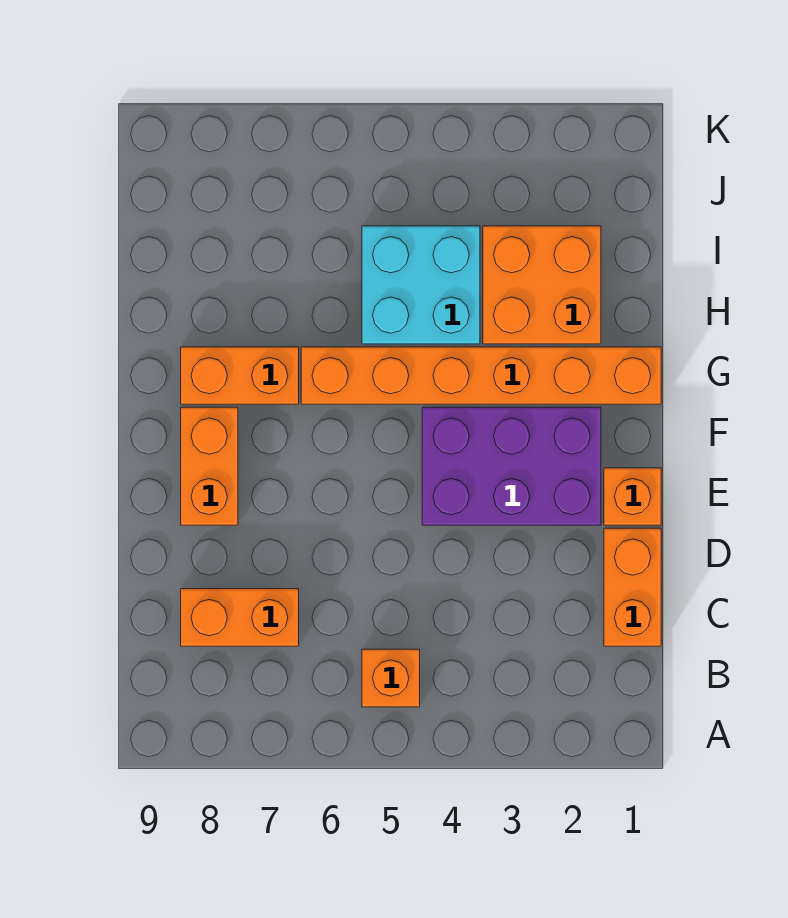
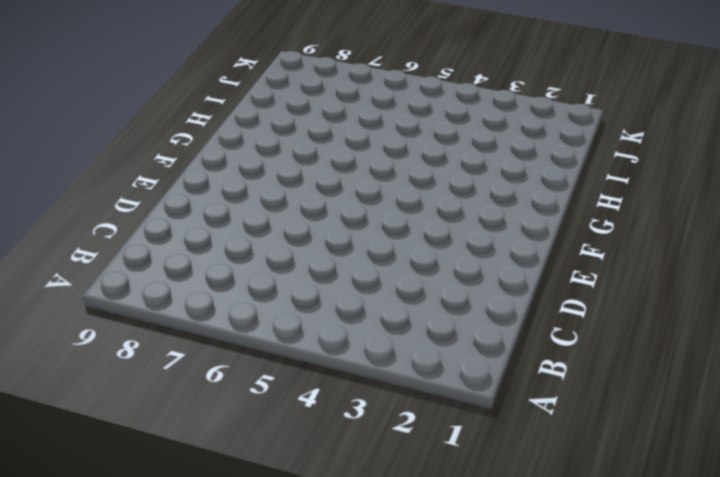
none -> orange 1x1 brick [362,649,420,707]
none -> orange 1x2 brick [604,528,661,646]

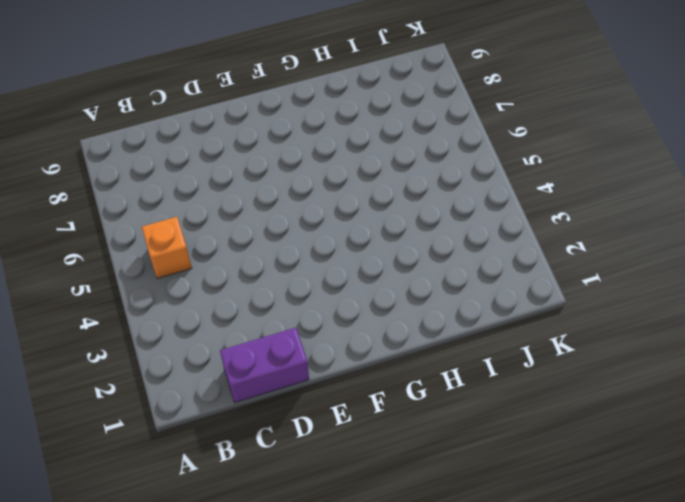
purple 1x2 brick [220,328,309,403] -> orange 1x2 brick [604,528,661,646]
none -> orange 1x2 brick [181,589,299,646]
none -> orange 1x1 brick [604,468,661,525]

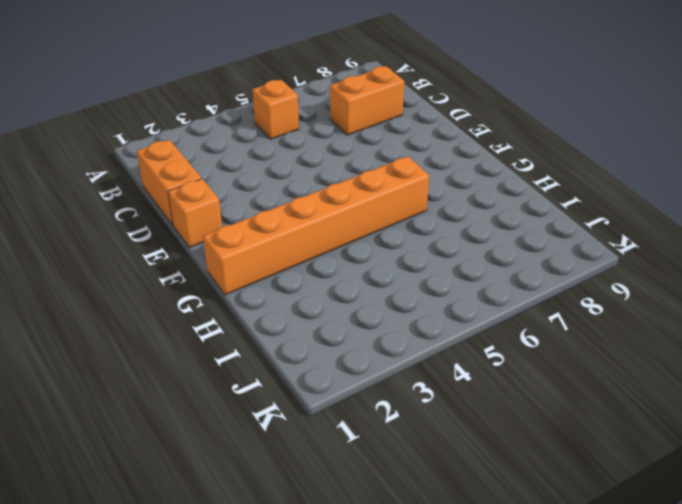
none -> purple 2x3 brick [422,407,601,525]
none -> orange 1x2 brick [181,407,238,525]

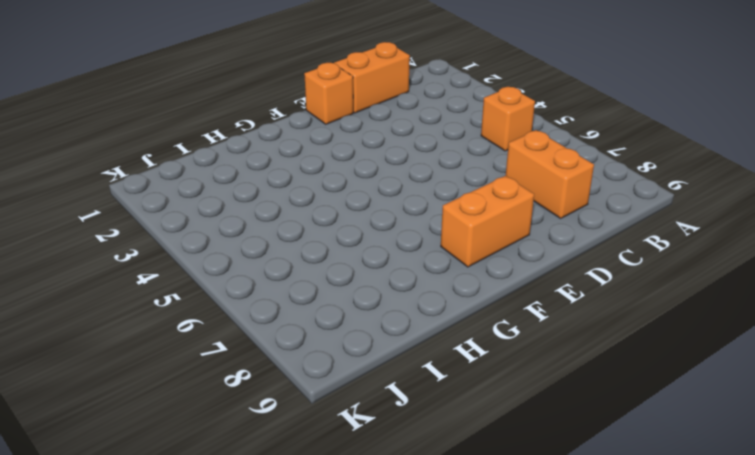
none -> purple 2x3 brick [422,407,601,525]
none -> orange 1x6 brick [301,347,661,404]

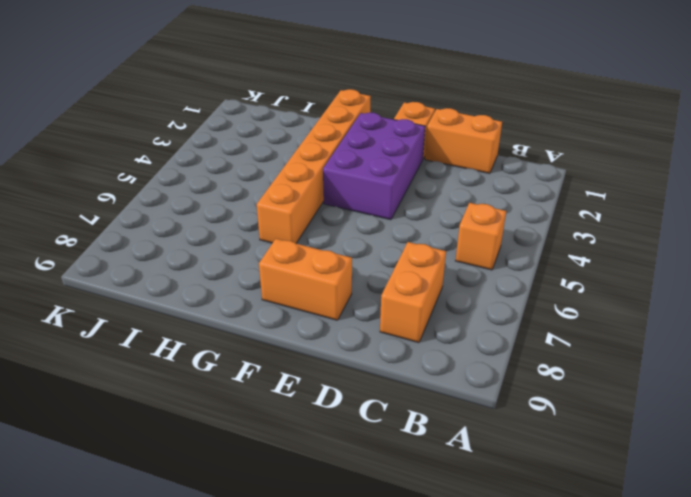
none -> orange 1x2 brick [181,347,299,404]
none -> orange 2x2 brick [483,226,601,344]

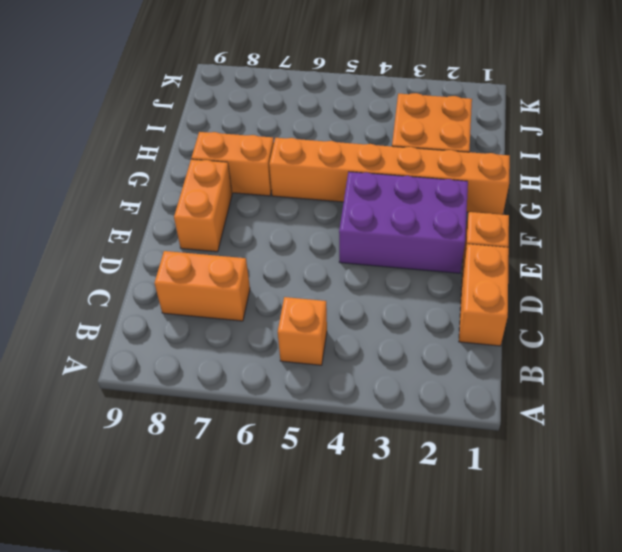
none -> cyan 2x2 brick [362,226,480,344]

